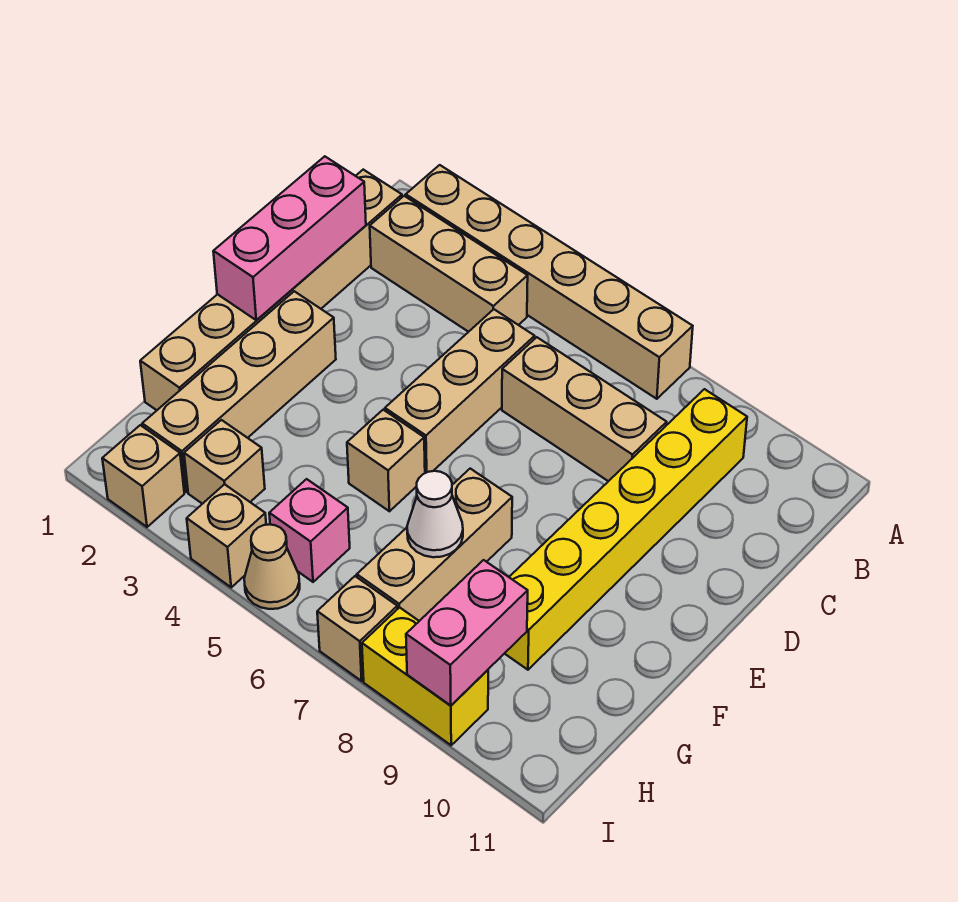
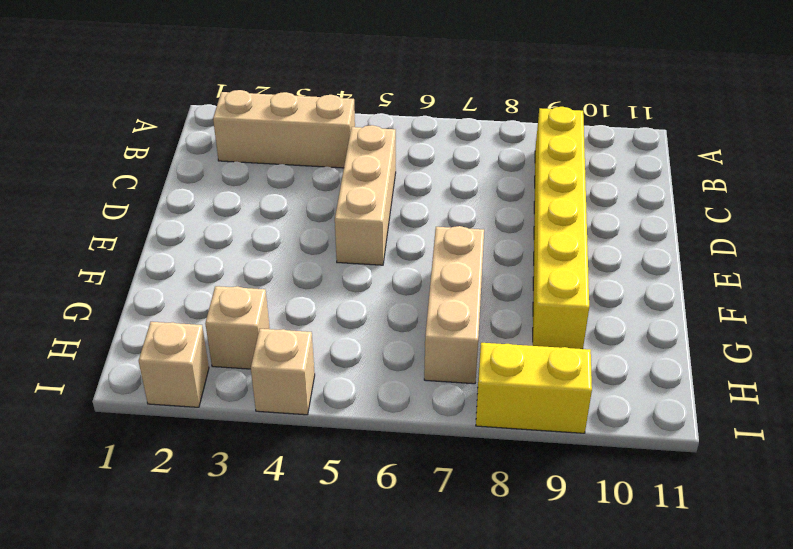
none -> tan 1x6 brick [406,165,693,399]
none -> tan 1x6 brick [140,170,402,410]
none -> tan 1x3 brick [502,337,667,481]

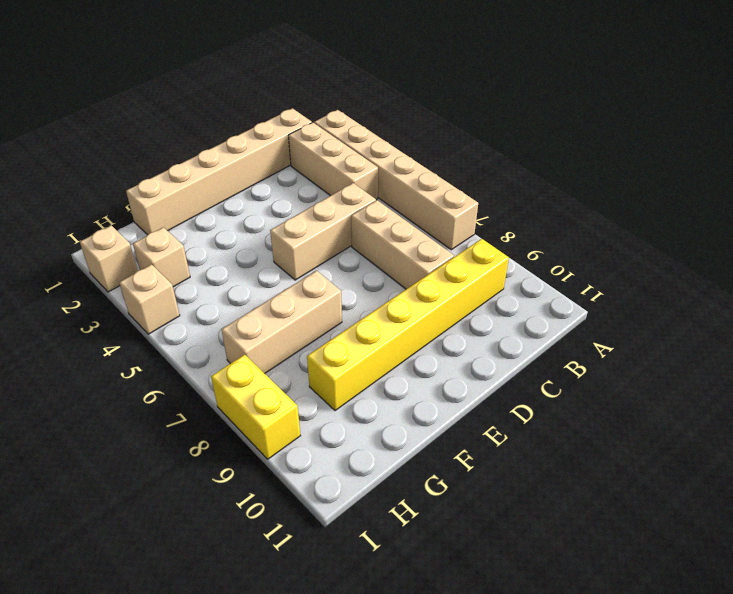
none -> tan 1x4 brick [142,291,336,492]
none -> tan 1x1 brick [347,410,425,511]
none -> pink 1x1 brick [269,479,350,582]

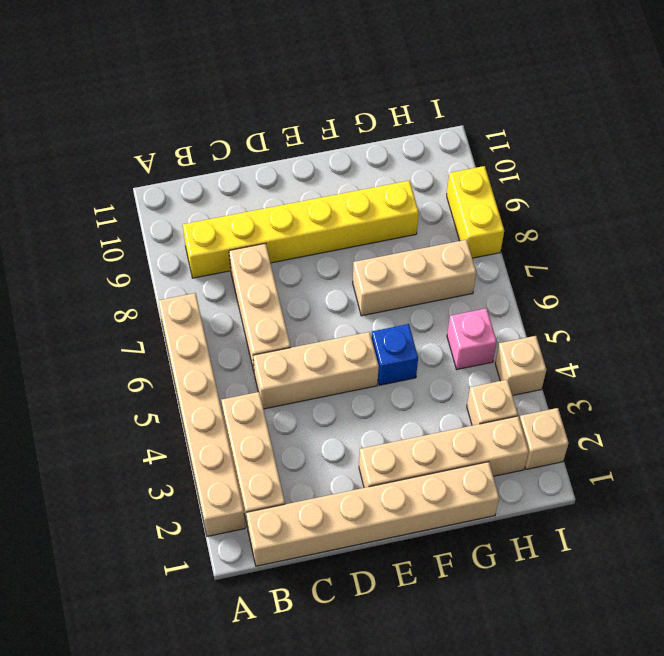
blue 1x1 brick [371,324,418,385] -> tan 1x1 brick [347,410,425,511]
none -> tan 1x1 cone [244,524,300,609]
none -> tan 1x1 brick [317,576,397,681]
none -> pink 1x3 brick [213,156,366,320]

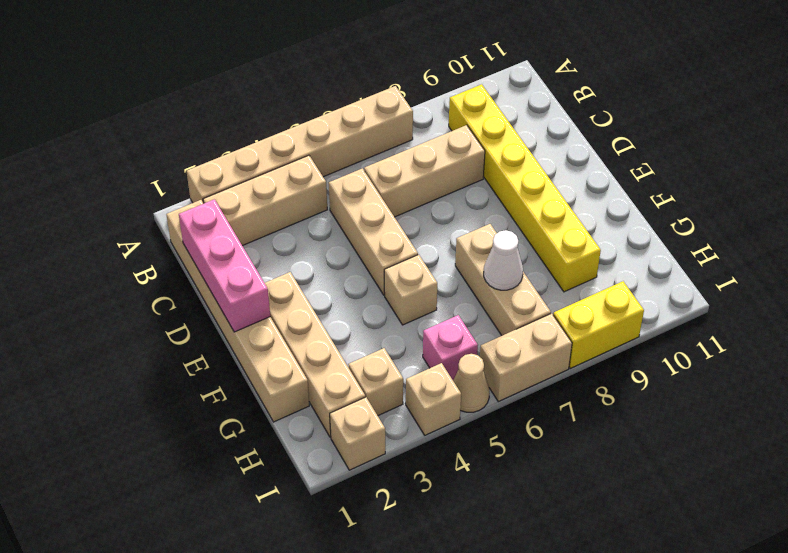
tan 1x2 brick [480,313,572,402] -> tan 1x1 brick [317,576,397,681]
none -> pink 1x2 brick [406,560,528,706]

